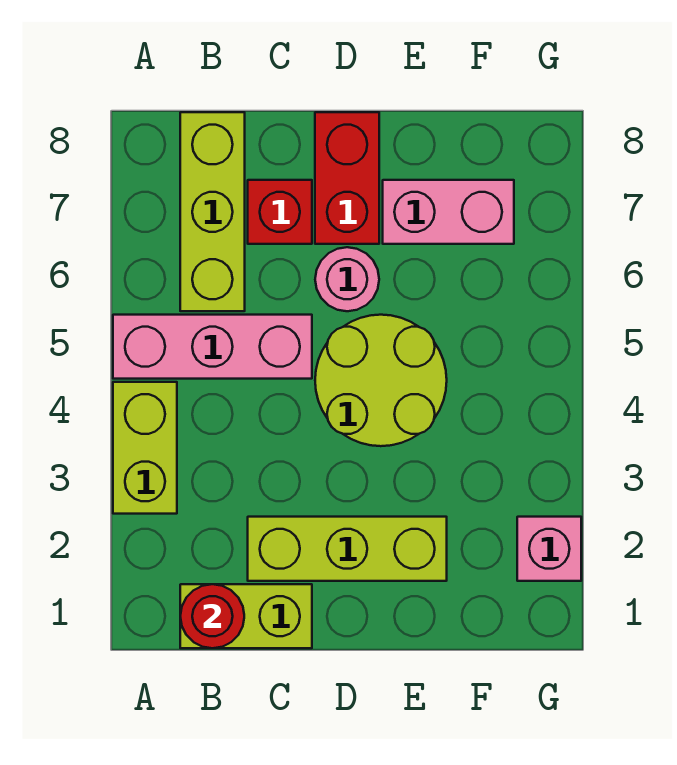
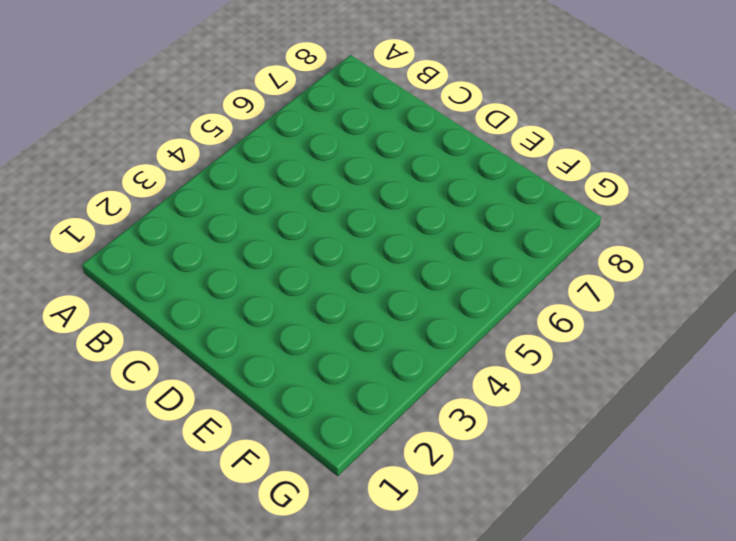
none -> lime 1x2 brick [113,382,177,514]
none -> pink 1x3 brick [113,315,312,379]
none -> lime 1x2 brick [180,584,312,648]

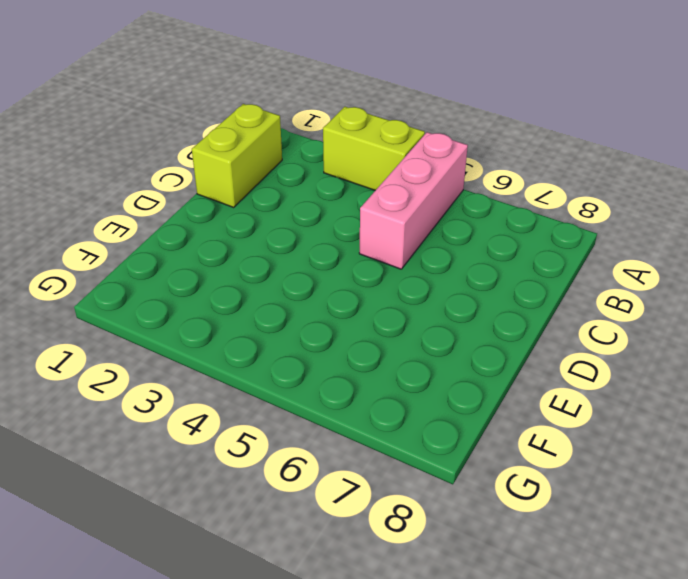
none -> lime 1x3 brick [180,112,245,311]
none -> lime 1x3 brick [248,517,447,581]
none -> red 1x1 brick [248,180,312,244]

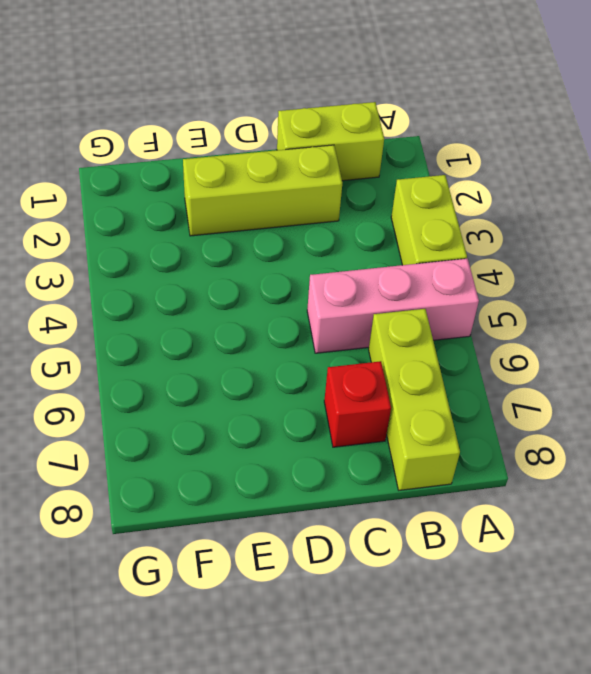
none -> lime 2x2 round brick [315,315,447,446]
none -> pink 1x1 round brick [315,247,379,311]
none -> red 1x2 brick [315,112,379,244]

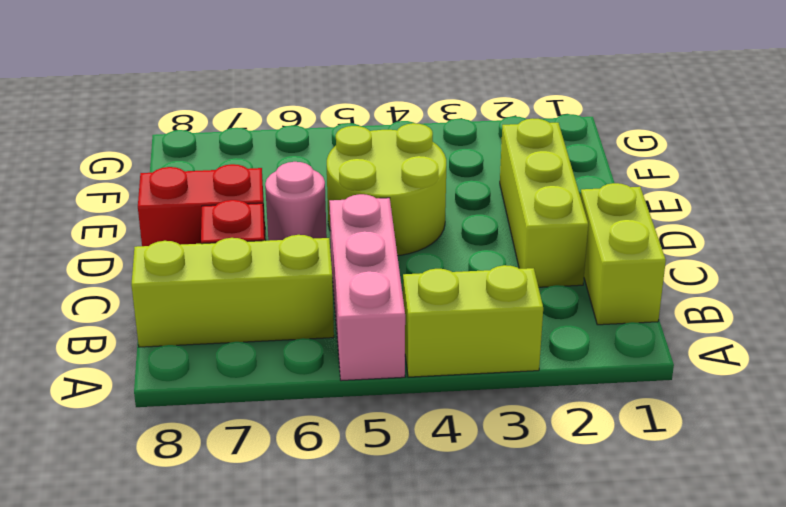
none -> pink 1x2 brick [383,180,514,244]
none -> pink 1x1 brick [517,517,581,581]
none -> red 1x1 round brick [180,584,244,648]

